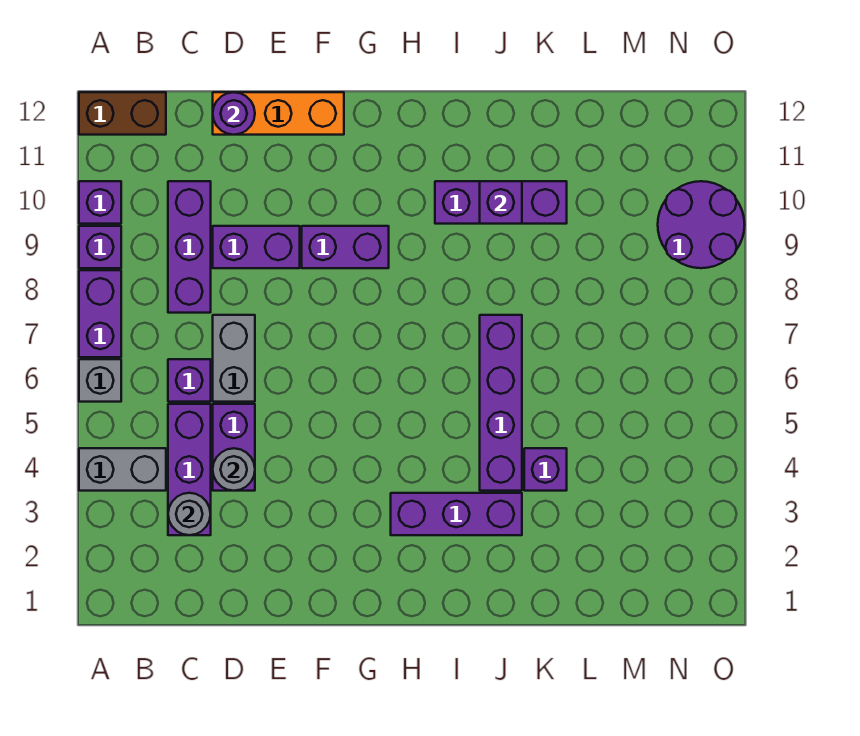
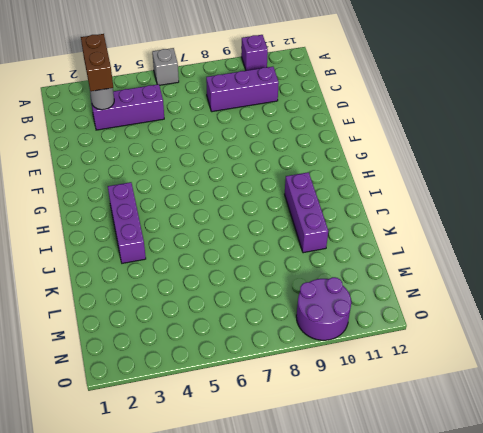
brown 1x2 brick [81,34,113,91] -> brown 1x2 brick moved to [79,92,166,135]
none -> grey 1x2 brick [79,448,166,491]
none -> purple 1x2 brick [79,270,121,357]
none -> purple 1x1 brick [79,226,121,268]

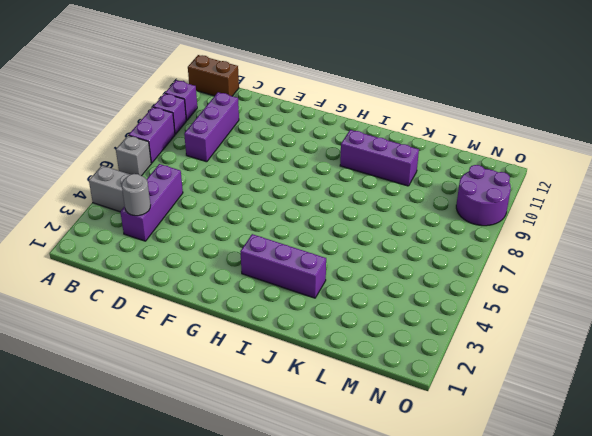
none -> purple 1x1 brick [168,359,211,402]
none -> purple 1x2 brick [213,404,255,491]
none -> grey 1x2 brick [213,315,255,402]

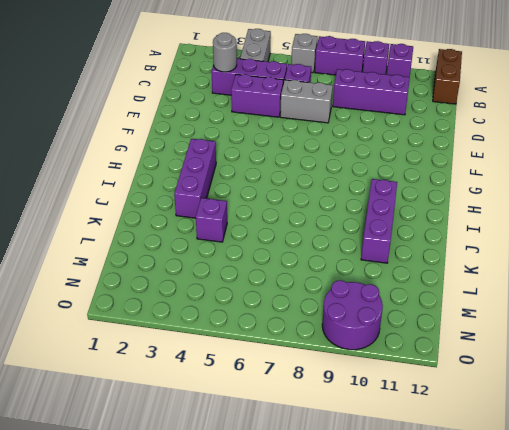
none -> purple 1x2 brick [213,226,300,268]
none -> orange 1x3 brick [213,92,344,135]
none -> purple 1x2 brick [302,226,389,268]

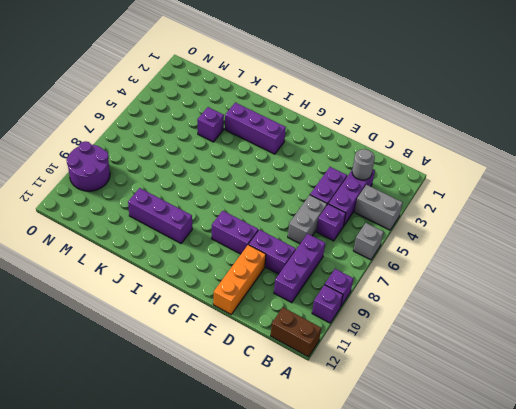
orange 1x3 brick [213,245,266,314] -> orange 1x3 brick turned to [213,92,344,135]
none -> purple 1x2 brick [79,270,121,357]
none -> purple 1x4 brick [480,315,522,491]
none -> grey 1x1 round brick [213,448,255,491]

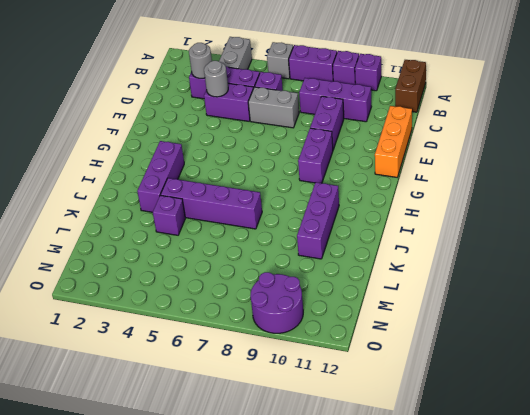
none -> purple 1x1 round brick [213,92,255,135]
none -> purple 1x1 brick [480,181,522,224]

